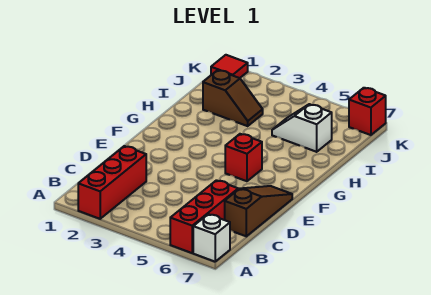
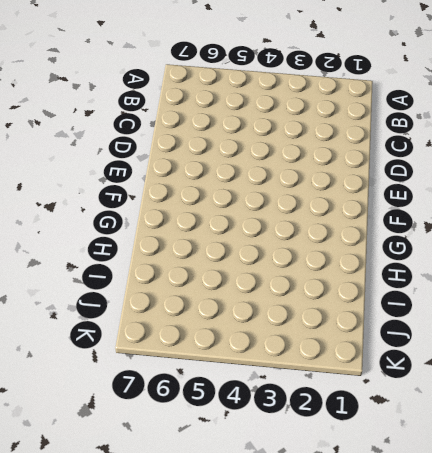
none -> red 1x3 brick [78,146,146,219]
none -> red 1x3 brick [170,180,238,253]

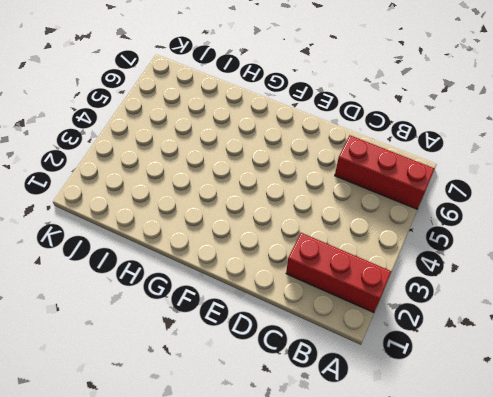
none -> white 1x1 brick [193,214,230,262]
none -> brown 1x3 slope [225,186,292,236]

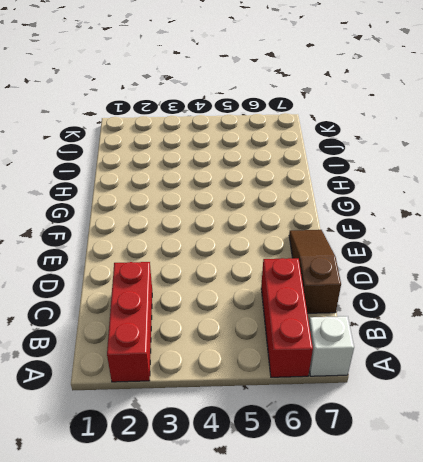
none -> red 1x1 brick [225,134,262,181]
none -> brown 1x2 slope [203,70,263,126]

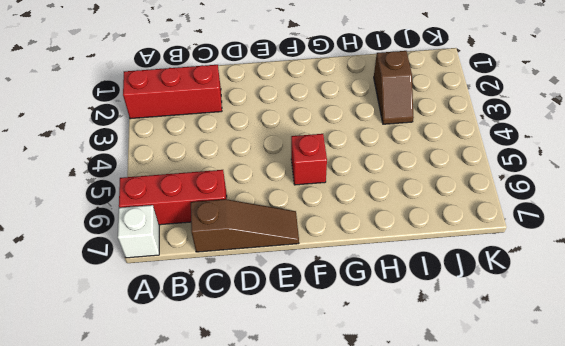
none -> white 1x2 slope [272,104,332,152]
none -> red 1x1 tile [211,55,248,78]

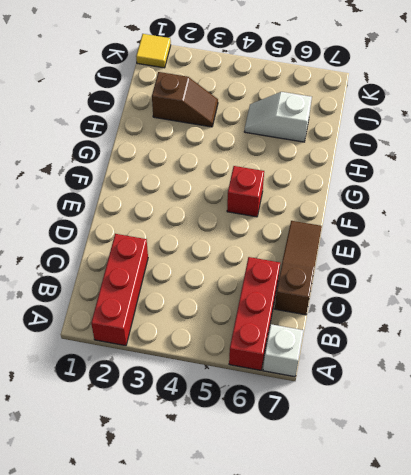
yellow 1x1 tile [136,34,171,68] -> red 1x1 tile [211,55,248,78]
none -> red 1x1 brick [349,88,386,135]

